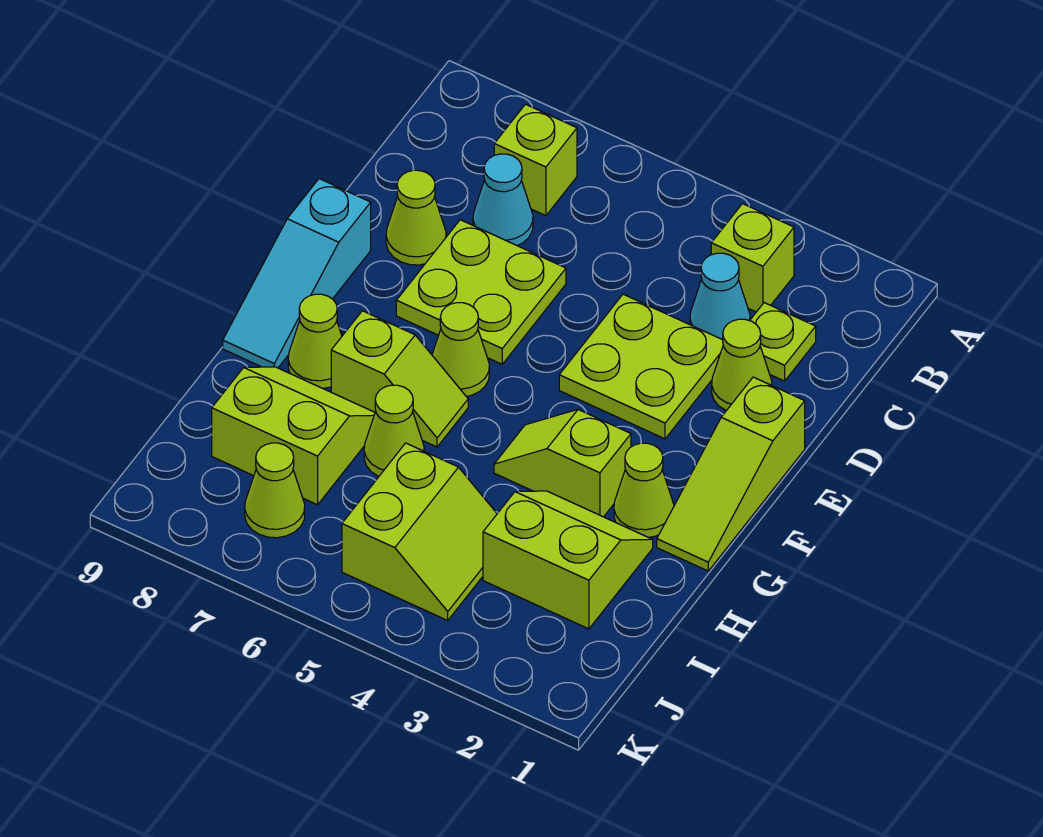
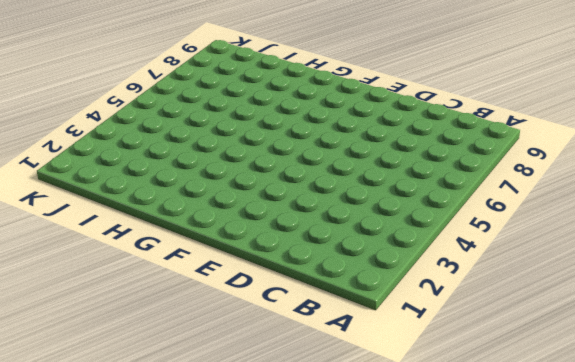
none -> lime 1x1 brick [711,204,794,312]
none -> lime 1x1 brick [494,104,577,216]
none -> lime 1x1 plate [750,303,816,381]

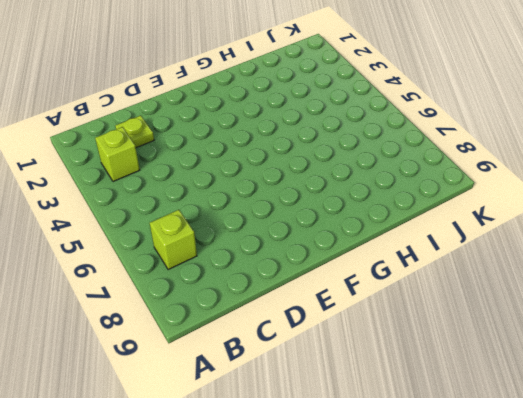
none -> cyan 1x1 cone [690,253,750,340]
none -> cyan 1x1 cone [473,154,533,246]
none -> lime 1x1 cone [712,319,772,411]

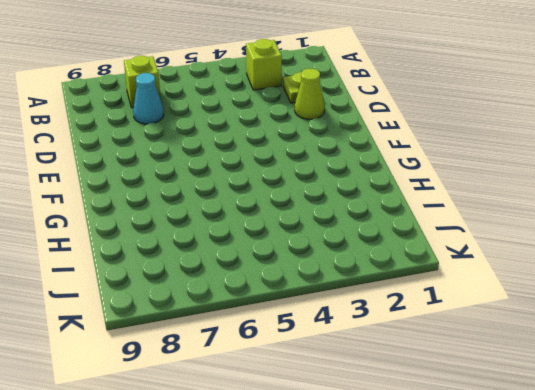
none -> cyan 1x1 cone [690,253,750,340]
none -> lime 2x2 plate [559,294,723,439]
none -> lime 2x2 plate [396,220,566,364]

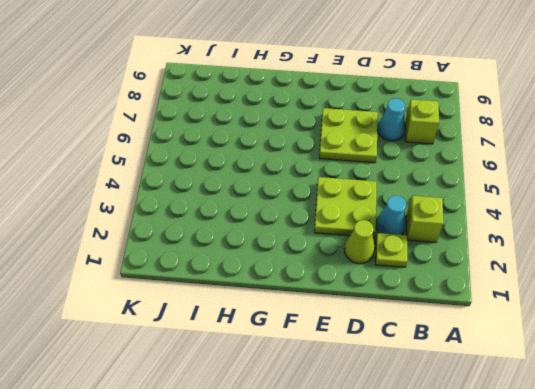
none -> lime 1x1 cone [386,170,446,265]
none -> lime 1x3 slope [657,377,805,571]
none -> cyan 1x3 slope [223,179,371,368]

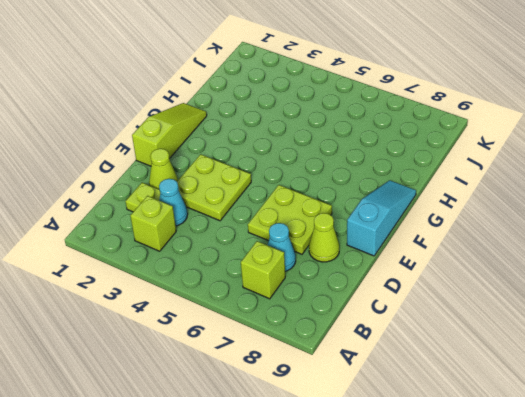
none -> lime 1x1 cone [432,303,489,396]
none -> lime 1x1 cone [614,443,674,537]
none -> lime 1x2 slope [494,410,631,517]

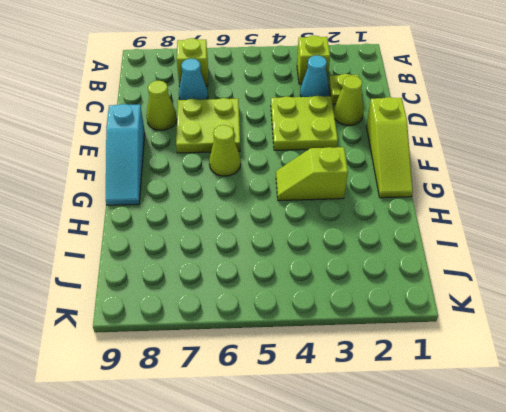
none -> lime 1x1 cone [614,443,674,537]
none -> lime 1x2 slope [331,311,468,447]
none -> lime 1x1 cone [288,294,342,388]

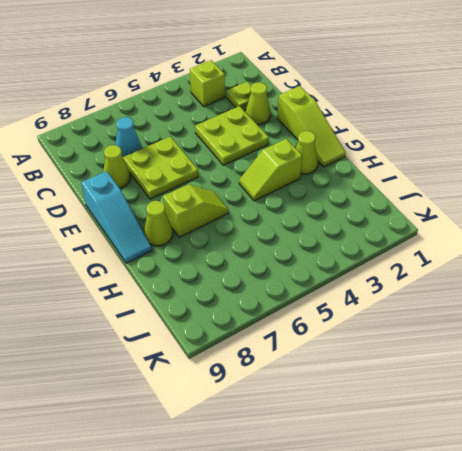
none -> lime 1x1 brick [494,104,577,216]
none -> cyan 1x1 cone [690,253,750,340]
none -> lime 1x1 cone [432,303,489,396]

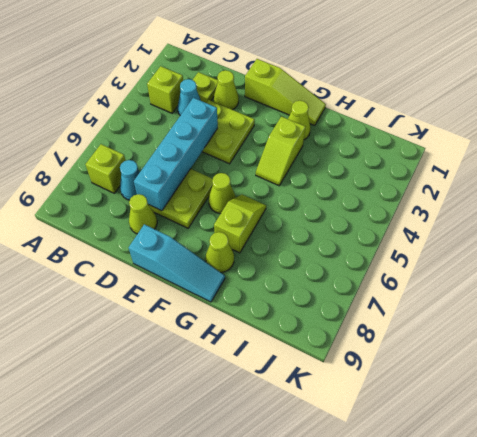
cyan 1x4 brick [134,98,218,211] -> none
none -> lime 2x2 slope [483,491,653,629]
none -> lime 1x1 cone [364,385,424,477]
none -> lime 2x2 slope [212,367,375,505]

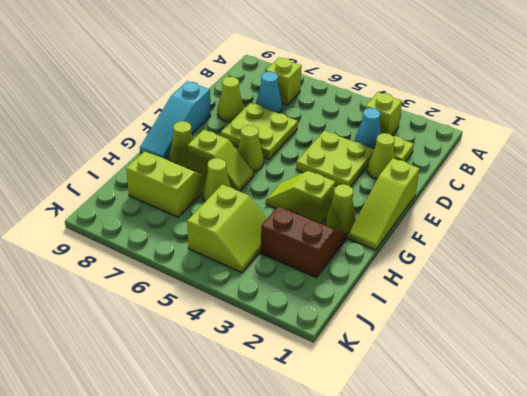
brown 2x2 slope [261,207,347,278] -> lime 2x2 slope [483,491,653,629]
none -> lime 1x1 cone [245,443,305,538]

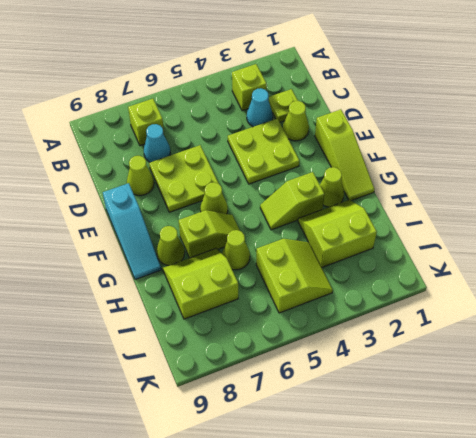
none -> lime 1x1 cone [245,443,305,538]

